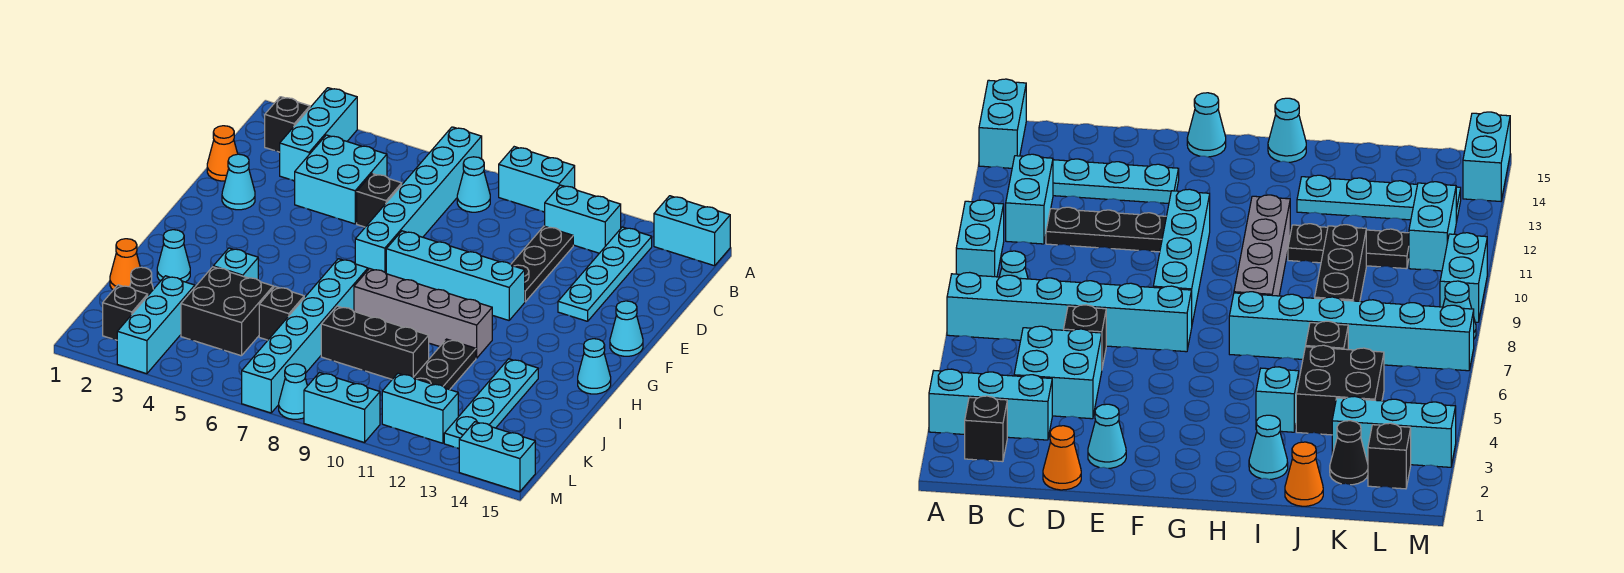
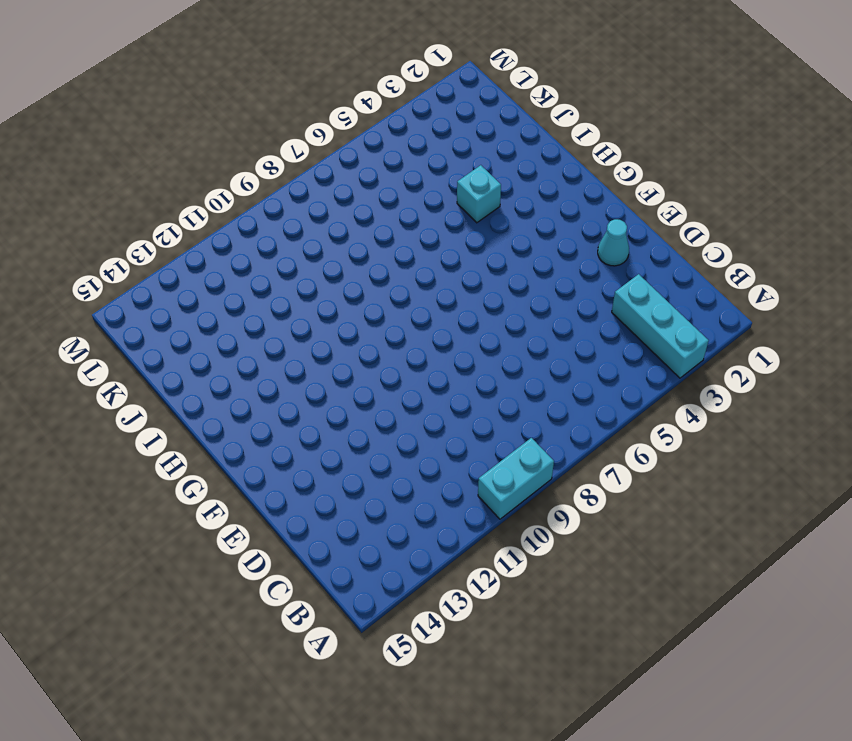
none -> cyan 1x6 brick [355,127,482,273]
none -> cyan 1x2 brick [654,196,730,266]
none -> black 1x1 brick [265,97,310,152]
none -> cyan 1x1 cone [457,157,490,212]

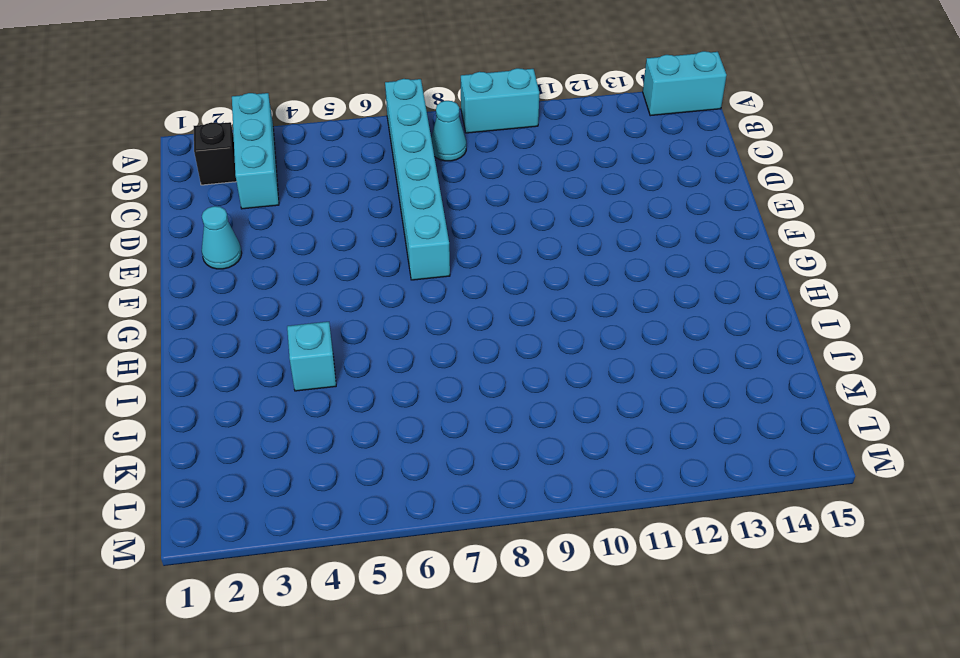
none -> cyan 1x2 brick [545,185,621,253]
none -> cyan 1x4 plate [558,227,652,321]
none -> cyan 2x2 brick [295,135,387,224]
none -> black 1x3 plate [511,226,573,302]

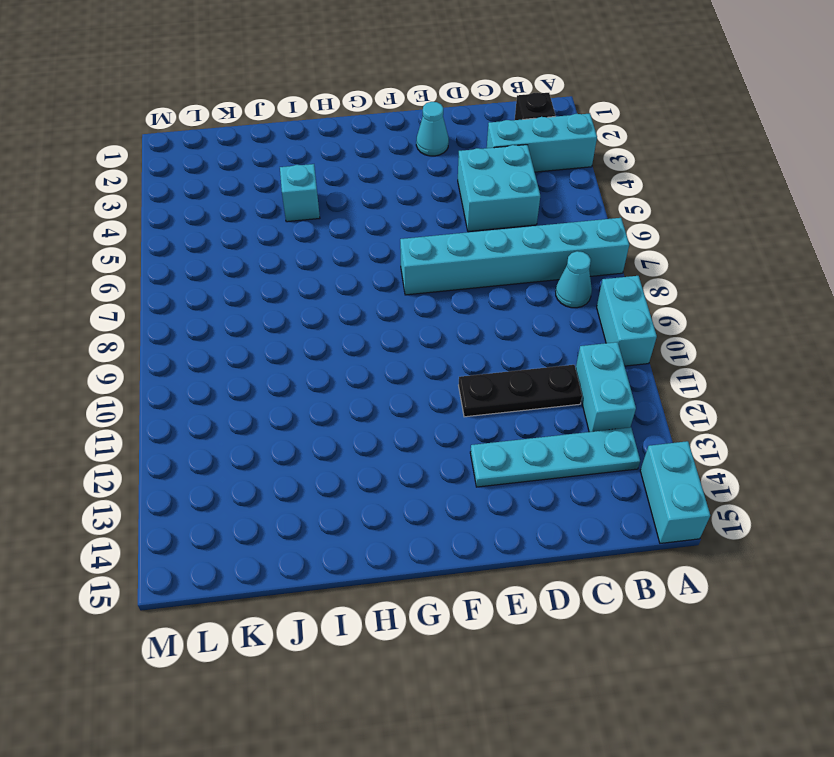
none -> orange 1x1 cone [207,126,238,181]
none -> black 1x1 brick [357,174,402,227]
none -> cyan 1x4 brick [386,231,525,320]
none -> cyan 1x1 cone [610,301,643,356]

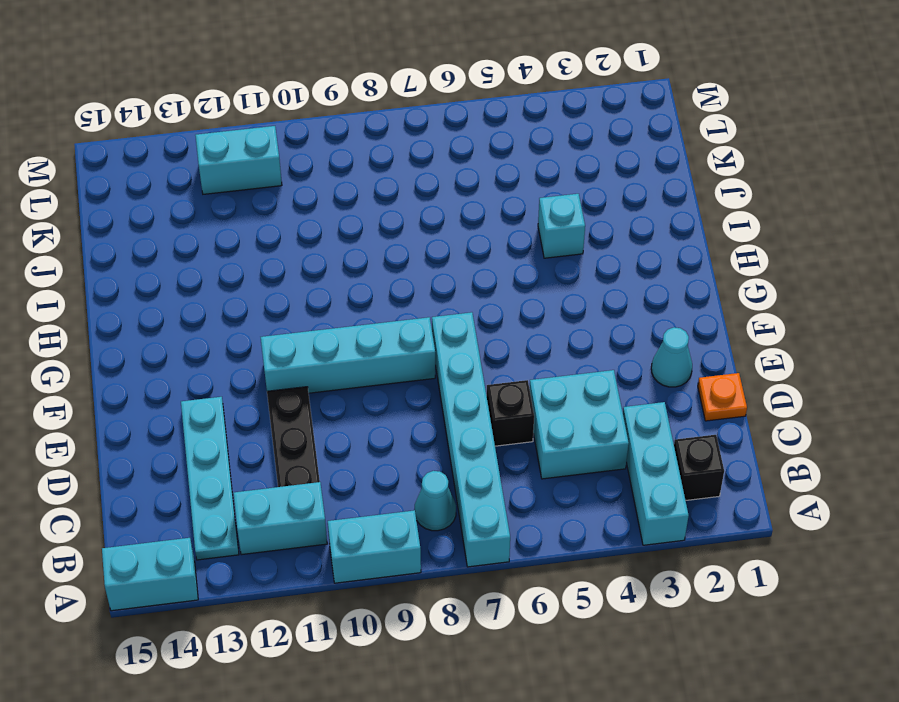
orange 1x1 plate [698,373,747,421] -> orange 1x1 cone [207,126,238,181]
none -> cyan 1x1 cone [610,301,643,356]
none -> cyan 1x6 brick [242,259,368,413]
none -> grey 1x4 brick [354,269,492,358]
none -> cyan 1x1 cone [578,339,611,394]

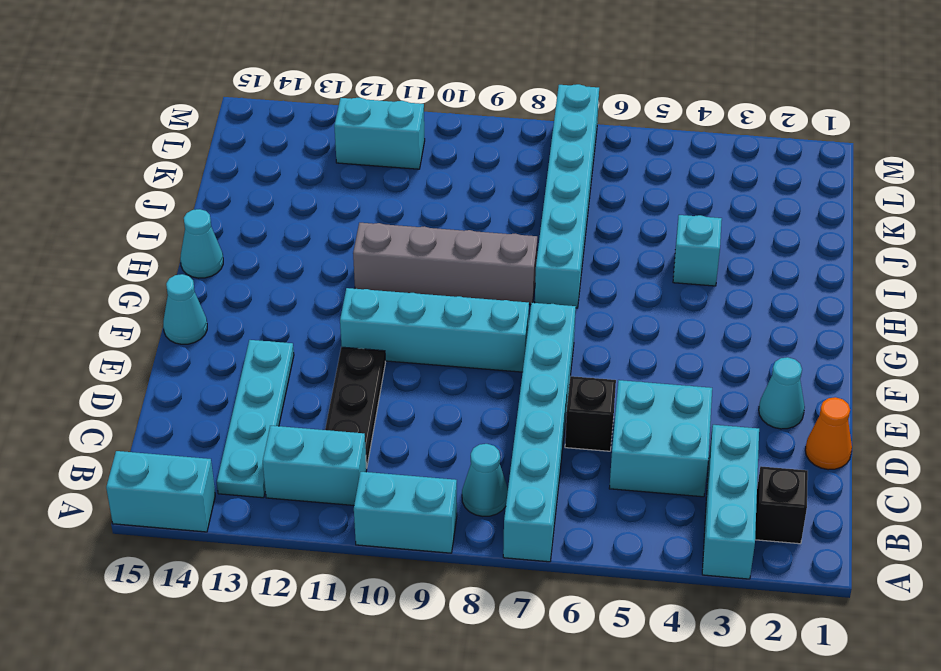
none -> cyan 1x1 cone [157,230,190,282]
none -> black 1x3 plate [414,339,476,390]
none -> cyan 1x4 plate [444,359,538,448]
none -> orange 1x1 cone [110,239,140,290]

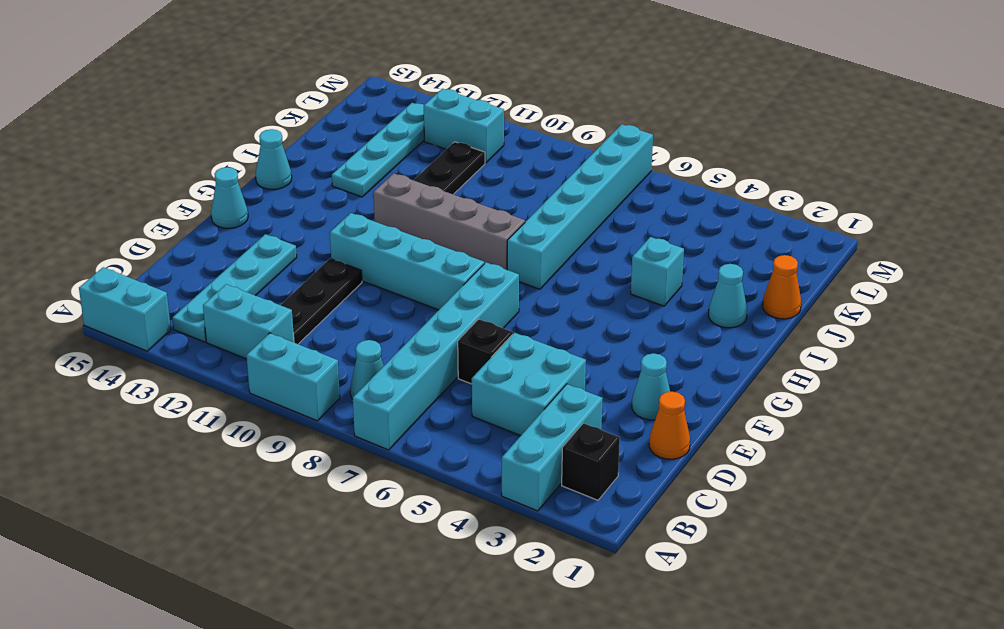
none -> black 2x2 brick [181,267,273,356]
none -> black 1x1 brick [259,287,304,340]
none -> black 1x3 brick [321,306,429,379]
none -> black 1x1 cone [130,267,153,295]

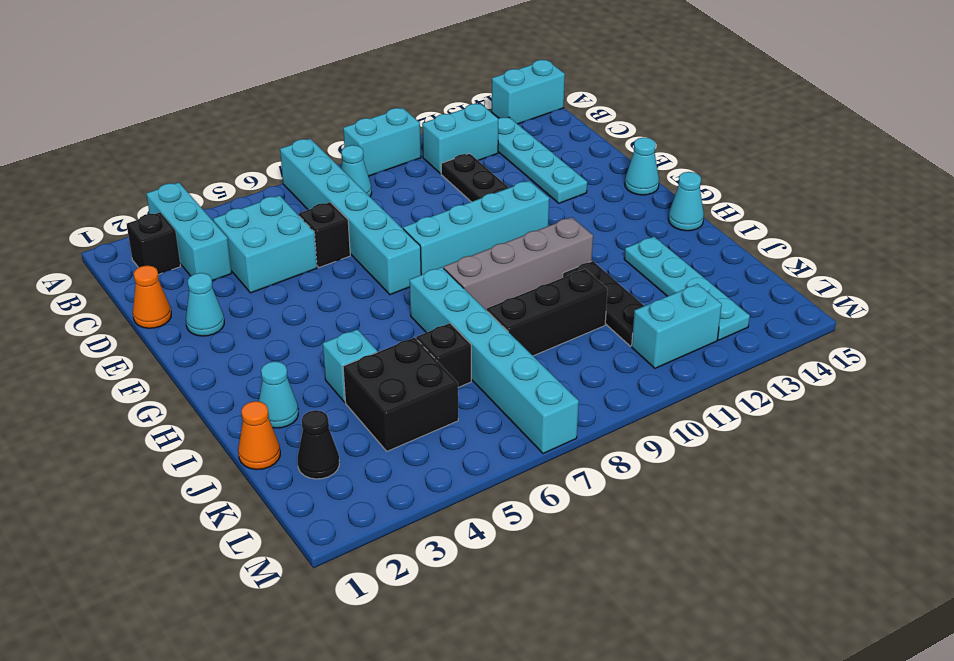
none -> cyan 1x3 brick [117,276,195,374]
none -> black 1x1 brick [103,285,148,340]
none -> cyan 1x1 cone [279,364,307,419]
none -> cyan 1x2 brick [304,373,380,443]

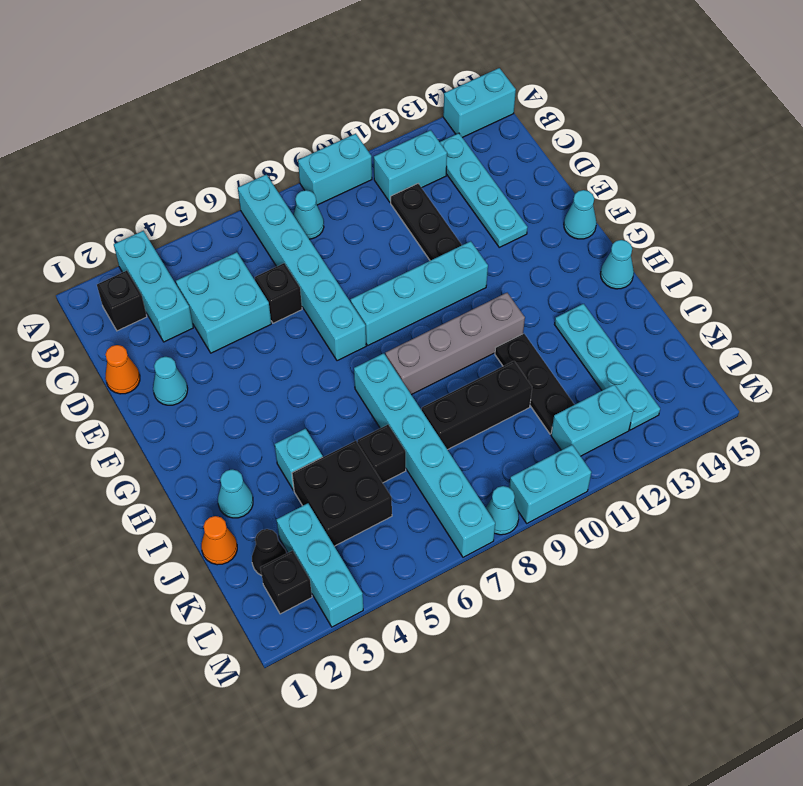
none -> cyan 1x2 brick [459,422,535,492]

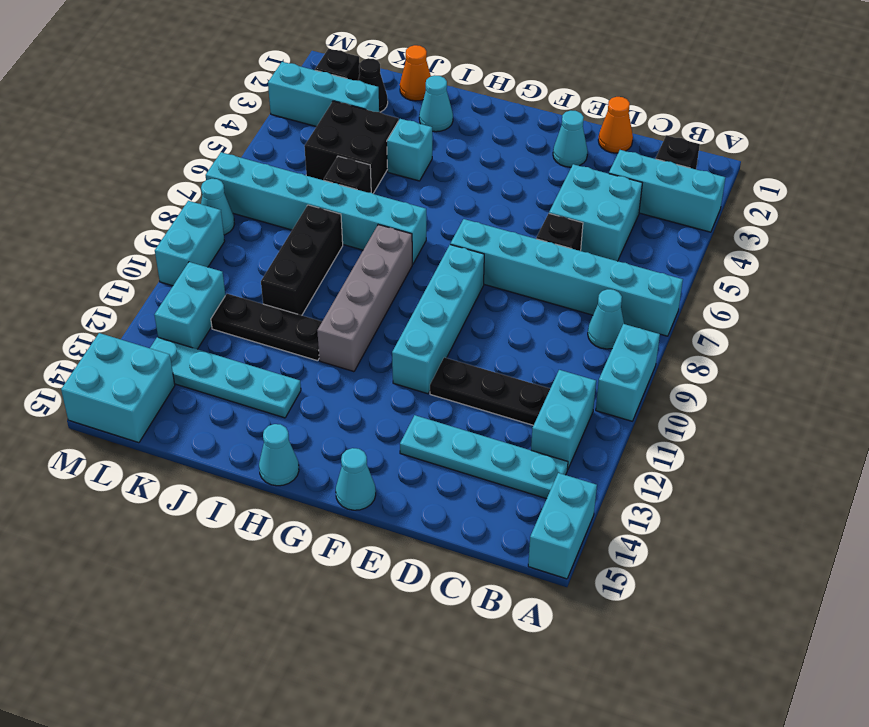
cyan 2x2 brick [61,333,175,443] -> cyan 1x2 brick [459,422,535,492]

